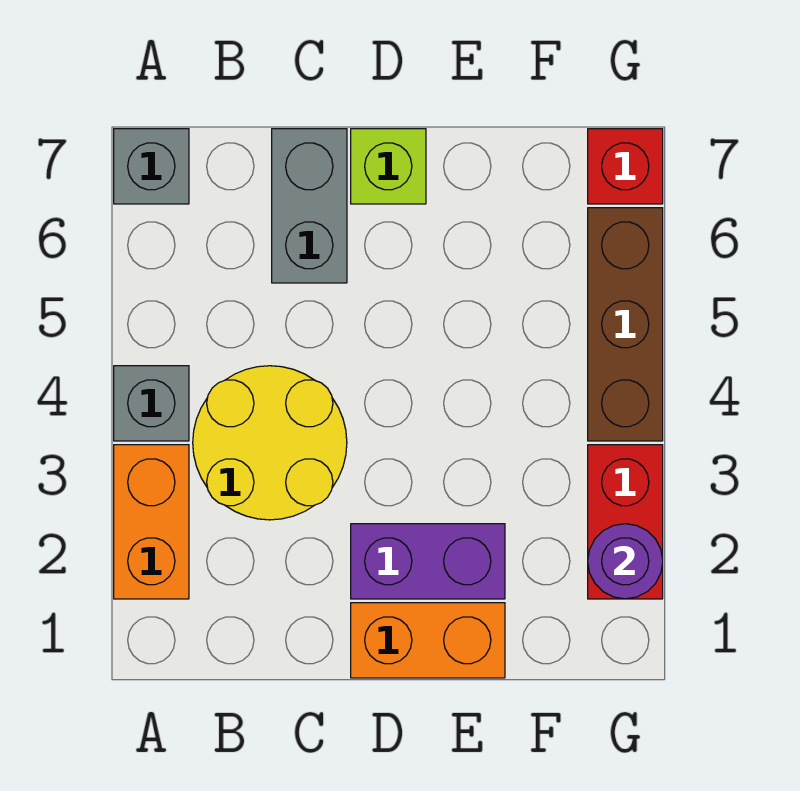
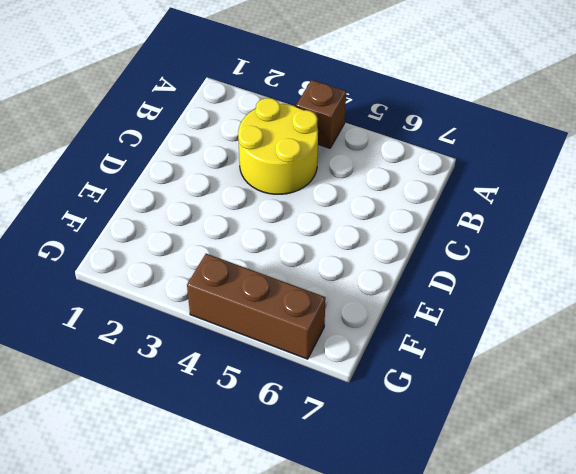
brown 1x1 brick [296,80,346,148] -> grey 1x1 brick [114,366,189,441]
none -> orange 1x2 brick [114,445,189,599]
none -> grey 1x1 brick [114,129,189,204]
none -> grey 1x2 brick [272,129,347,283]

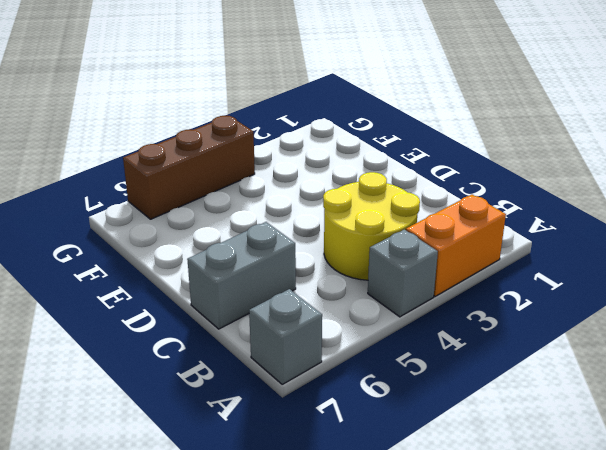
none -> orange 1x2 brick [351,603,505,678]
none -> purple 1x2 brick [351,524,505,599]
none -> lime 1x1 brick [351,129,426,204]

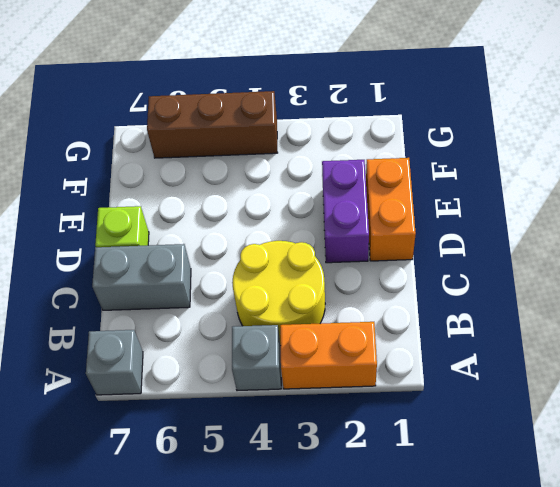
none -> red 1x2 brick [588,445,663,599]
none -> red 1x1 brick [588,129,663,204]
none -> purple 1x1 round brick [588,524,663,599]

